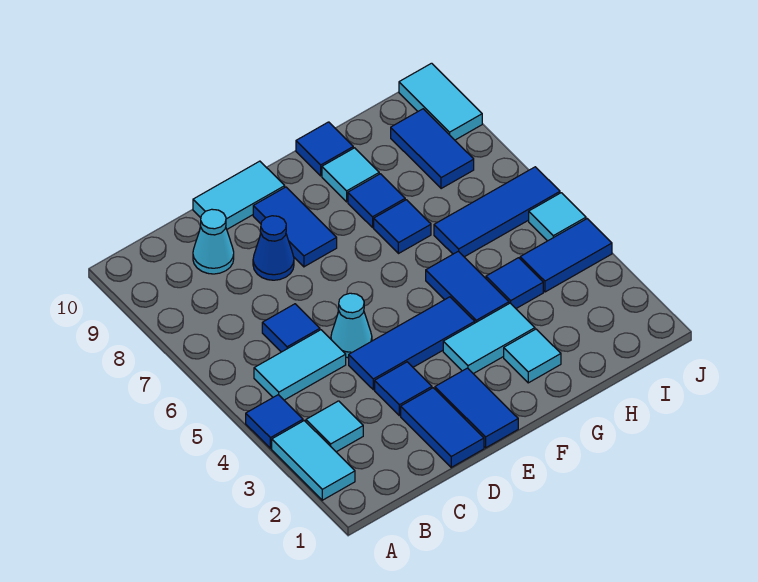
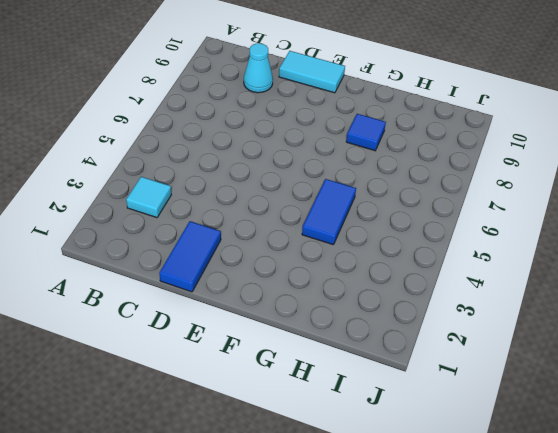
none -> cyan 1x2 tile [272,421,355,500]
none -> blue 1x1 tile [246,395,303,449]
none -> cyan 1x2 tile [254,330,346,400]

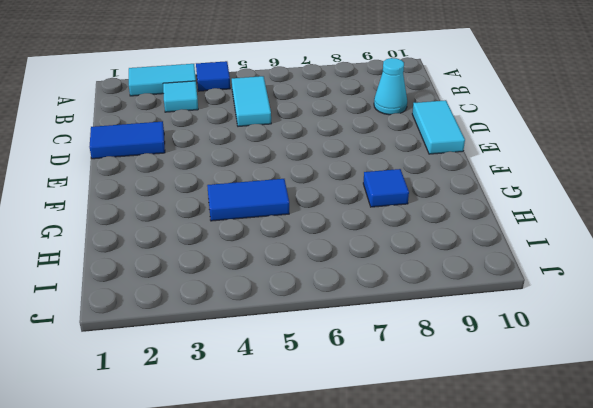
none -> blue 1x1 tile [262,304,320,352]
none -> blue 1x1 tile [375,362,432,416]
none -> blue 1x3 tile [349,297,475,390]

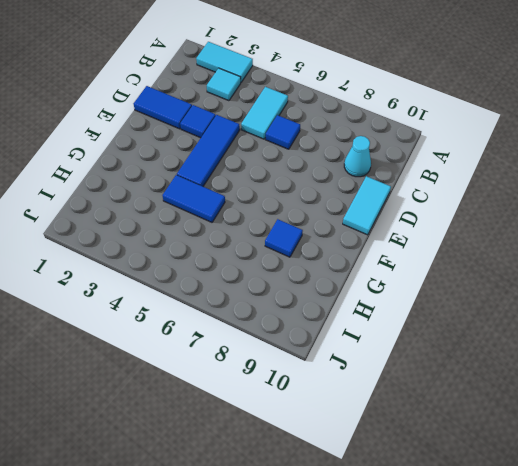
none -> blue 1x1 tile [246,395,303,449]
none -> cyan 1x1 cone [331,293,372,358]
none -> blue 1x1 cone [253,216,294,280]

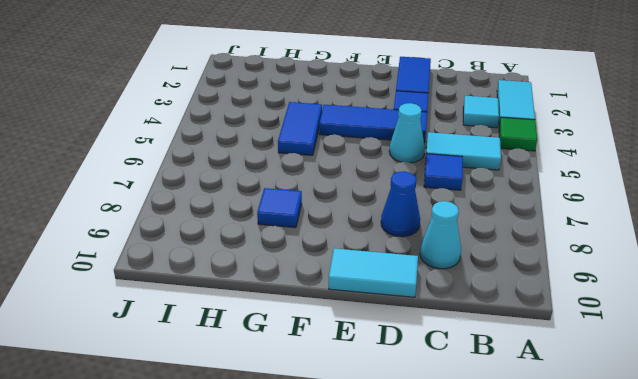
green 1x1 tile [499,117,537,151] -> blue 1x1 tile [246,395,303,449]
none -> blue 1x2 tile [435,368,518,448]
none -> blue 1x2 tile [253,187,337,267]
none -> cyan 1x2 tile [443,303,535,374]

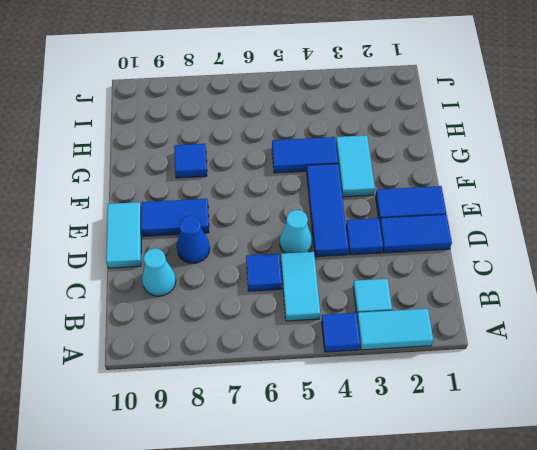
none -> cyan 1x1 tile [504,329,561,383]
none -> blue 1x1 tile [374,200,431,254]
none -> cyan 1x1 tile [322,148,379,202]

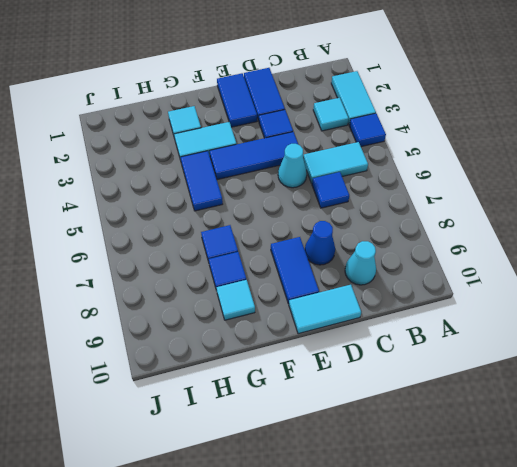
none -> blue 1x1 tile [296,122,353,176]
none -> blue 1x1 tile [486,258,543,308]
none -> blue 1x3 tile [434,167,560,257]

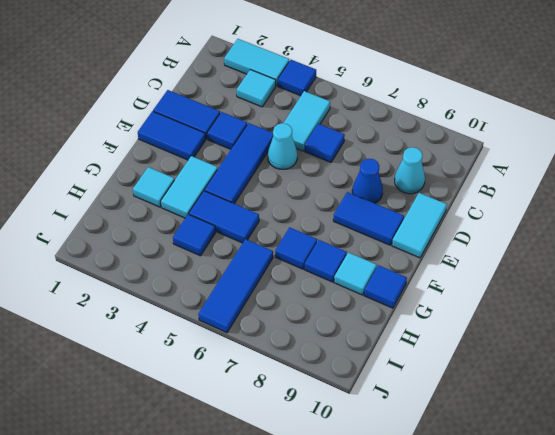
none -> blue 1x2 tile [520,219,612,292]
none -> blue 1x2 tile [391,109,474,189]
none -> cyan 1x1 tile [529,193,586,241]

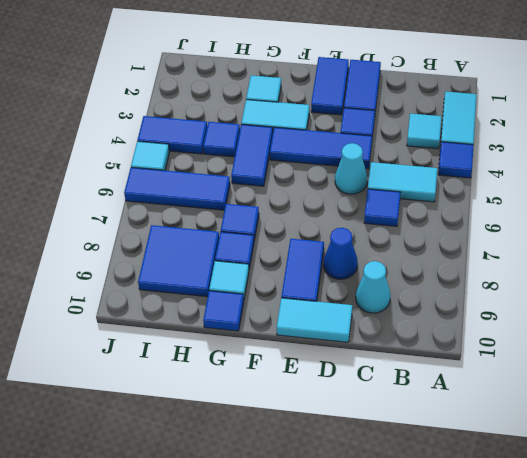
blue 2x2 tile [138,225,219,297] -> blue 1x2 tile [391,109,474,189]
none -> cyan 1x2 tile [399,63,482,140]

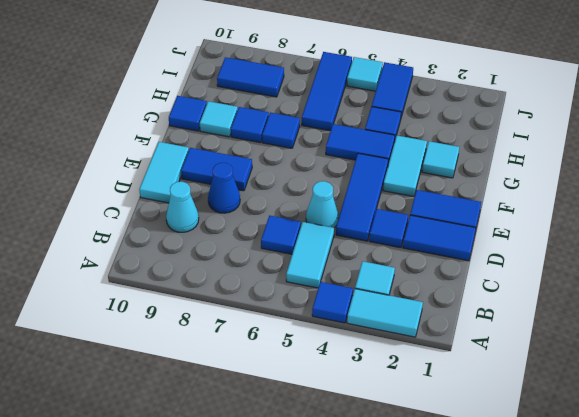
none -> cyan 1x2 tile [399,63,482,140]

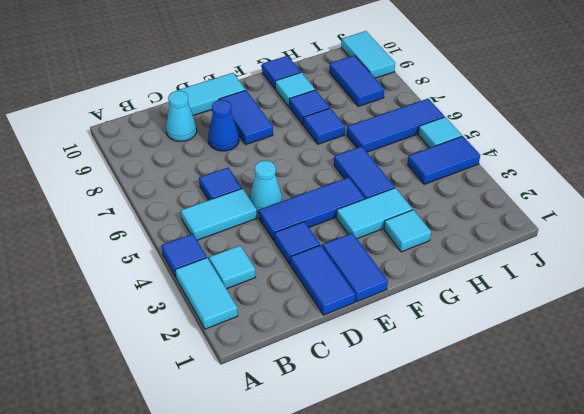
none -> blue 1x1 tile [486,258,543,308]

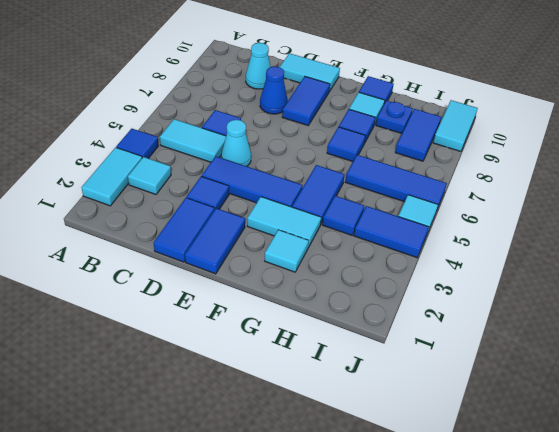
blue 1x1 plate [376,101,413,133] -> none

